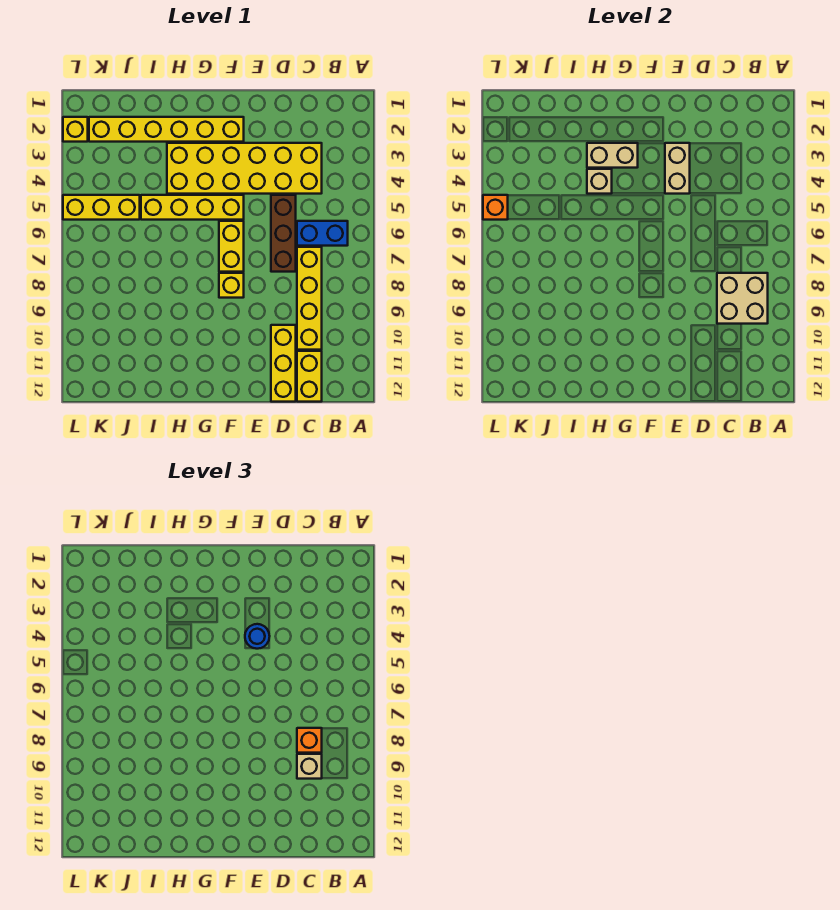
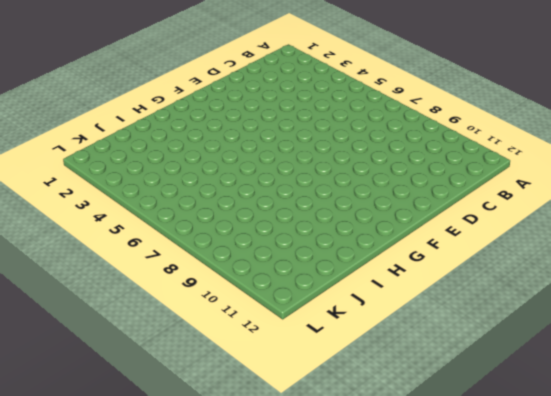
none -> blue 1x2 brick [297,221,348,246]
none -> yellow 2x6 brick [167,143,322,194]
none -> yellow 1x4 brick [297,247,322,350]

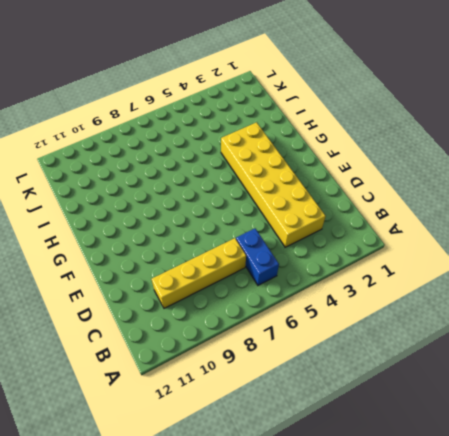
none -> yellow 1x2 brick [297,351,322,402]
none -> brown 1x3 brick [271,195,296,272]
none -> yellow 1x3 brick [271,325,296,402]

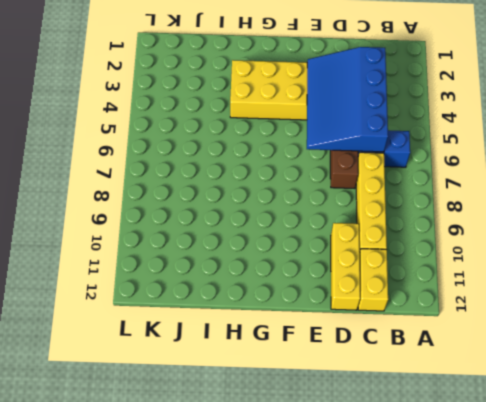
blue 3x4 slope [307,47,388,152] -> tan 1x2 brick [665,143,690,194]
none -> yellow 1x6 brick [89,117,244,142]
none -> yellow 1x4 brick [141,195,244,220]
none -> yellow 1x2 brick [219,221,244,272]

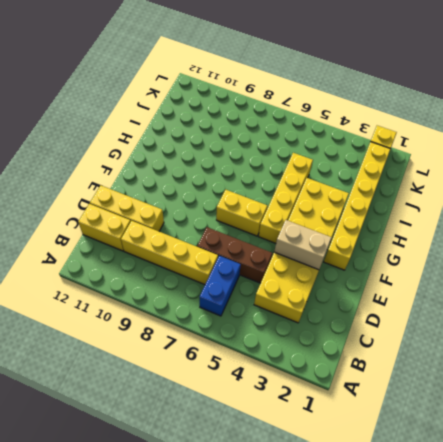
none -> yellow 1x1 brick [219,273,244,298]
none -> yellow 1x3 brick [63,195,140,220]
none -> tan 2x2 brick [717,273,768,324]

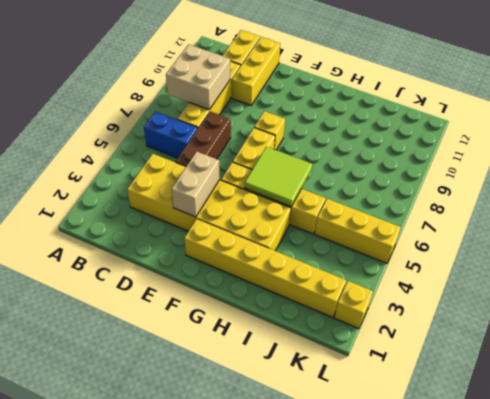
lime 2x2 tile [245,147,312,207] -> none
none -> tan 1x2 brick [587,143,638,168]
none -> tan 1x1 brick [587,169,612,194]
none -> orange 1x1 brick [483,195,508,220]

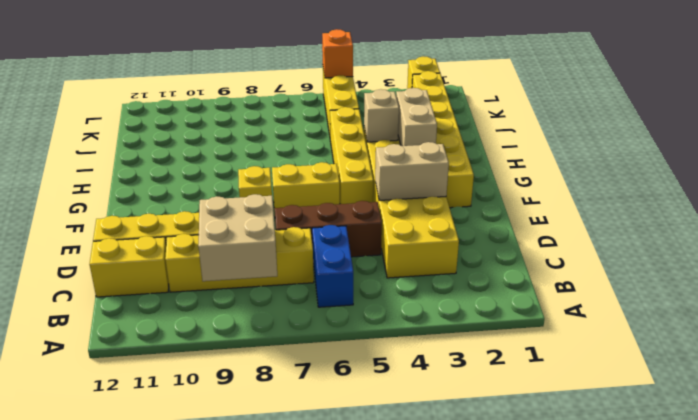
none -> orange 1x1 brick [297,728,322,753]
none -> tan 1x1 brick [297,754,322,779]
none -> blue 1x1 round brick [245,624,270,649]

